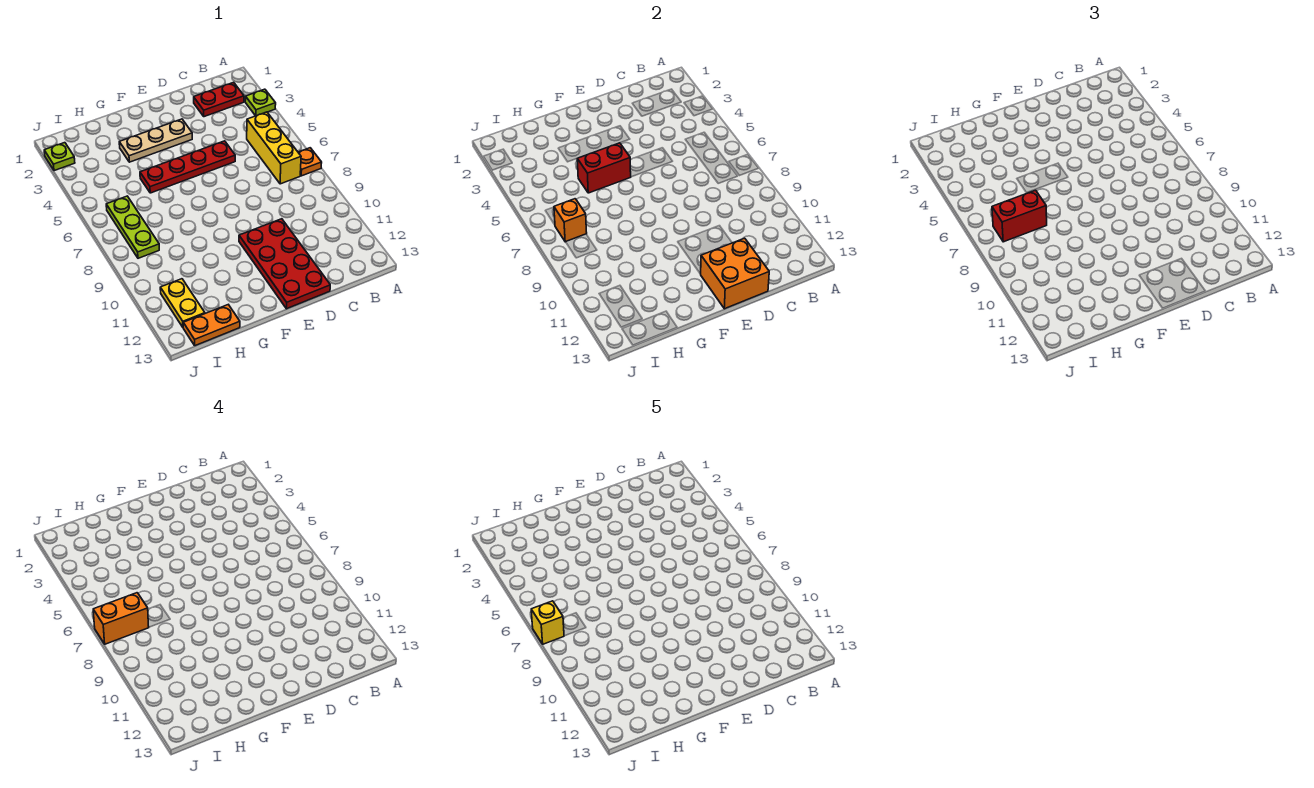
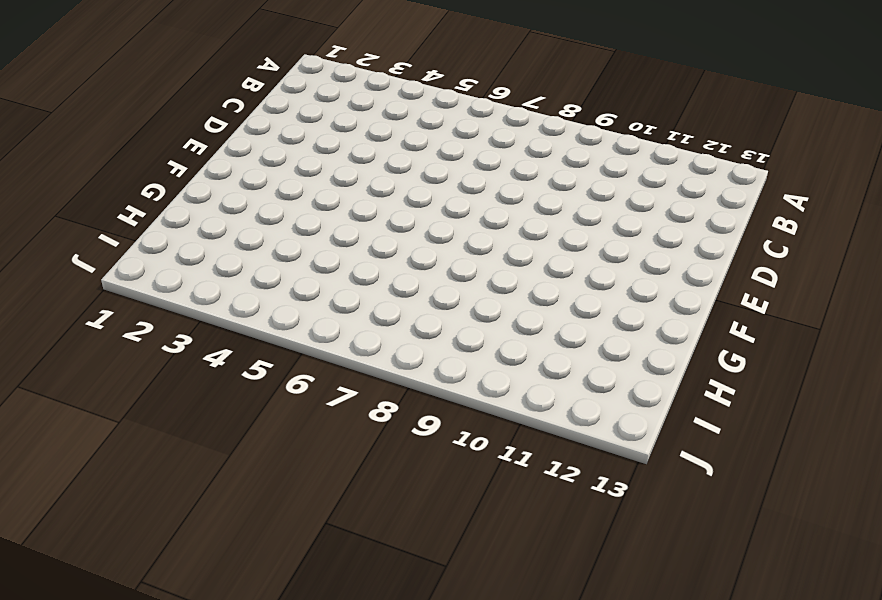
none -> lime 1x1 plate [245,89,276,116]
none -> orange 1x1 plate [298,148,322,176]
none -> red 1x2 plate [194,82,244,117]

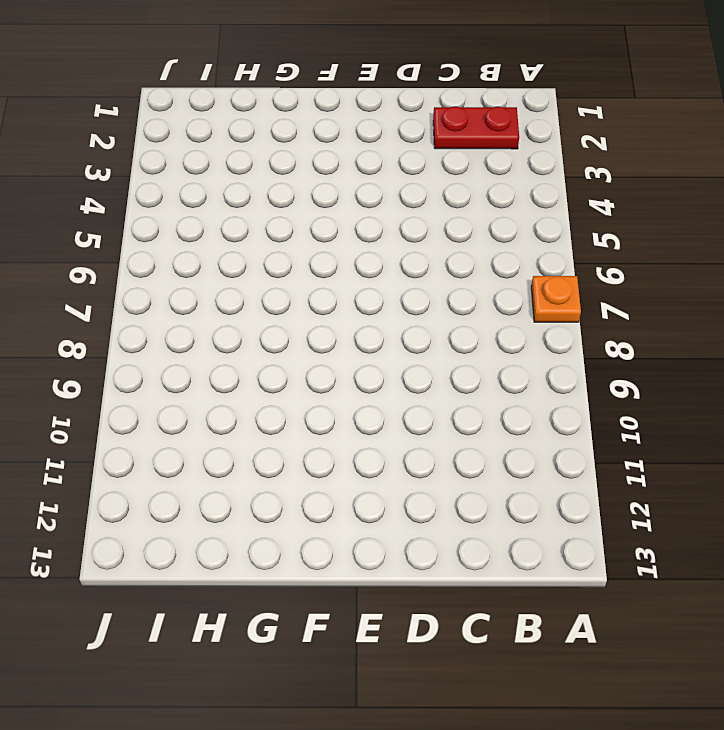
none -> lime 1x1 plate [245,89,276,116]
none -> yellow 1x3 brick [247,112,301,184]
none -> red 1x4 plate [140,141,235,193]

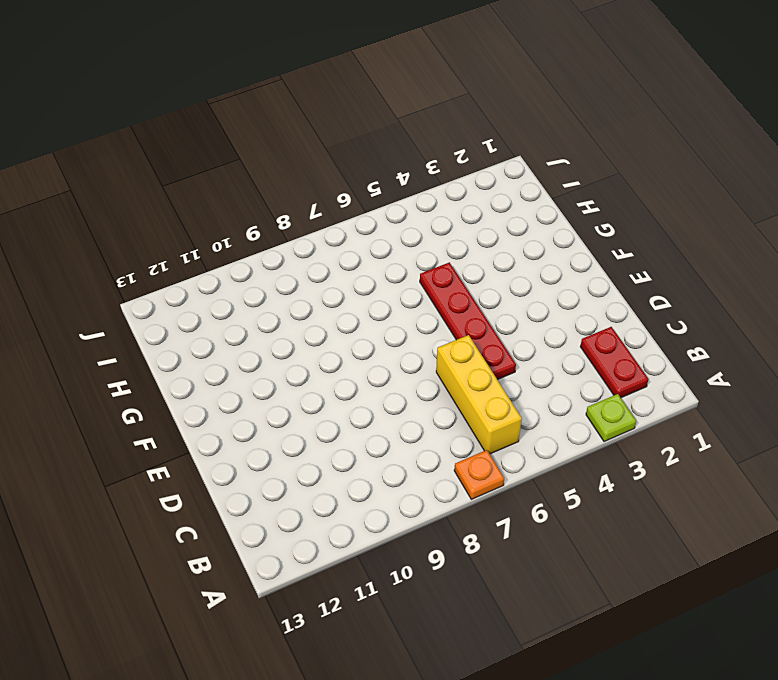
yellow 1x3 brick [436,335,522,454] -> yellow 1x3 brick turned to [247,112,301,184]
none -> red 2x4 plate [239,219,330,309]
none -> tan 1x3 plate [119,119,192,162]
none -> orange 1x2 plate [183,305,240,346]

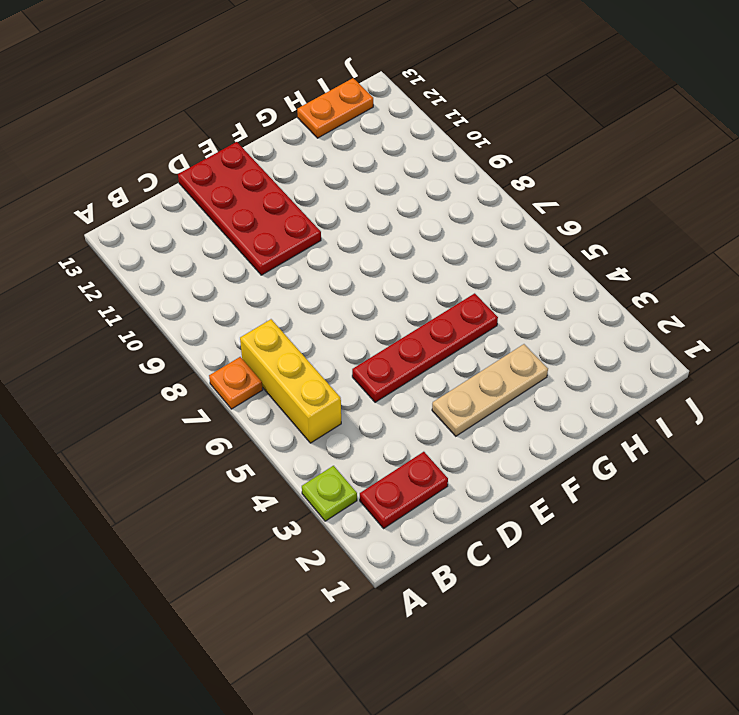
none -> lime 1x3 plate [106,196,159,258]
none -> yellow 1x2 plate [160,279,205,327]
none -> lime 1x1 plate [44,143,75,171]

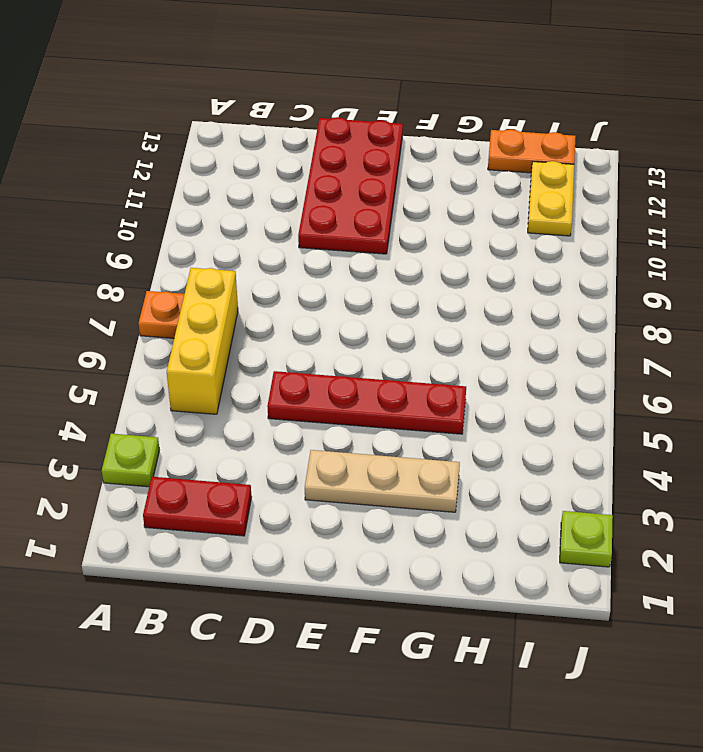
none -> lime 1x3 plate [106,196,159,258]
none -> orange 2x2 brick [701,238,769,309]
none -> red 1x2 brick [577,143,631,193]

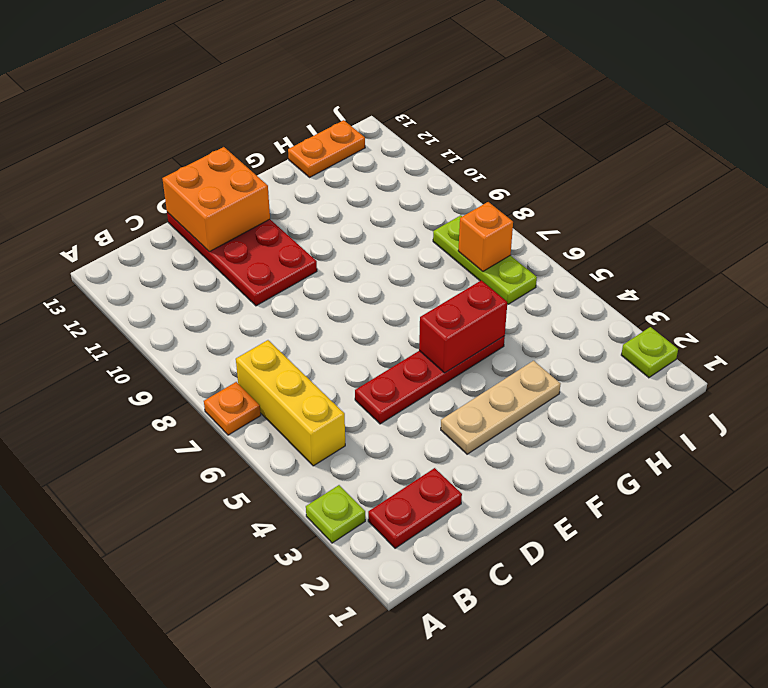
none -> yellow 1x2 plate [160,279,205,327]
none -> red 1x2 brick [992,190,1047,242]
none -> orange 1x2 brick [93,593,149,644]

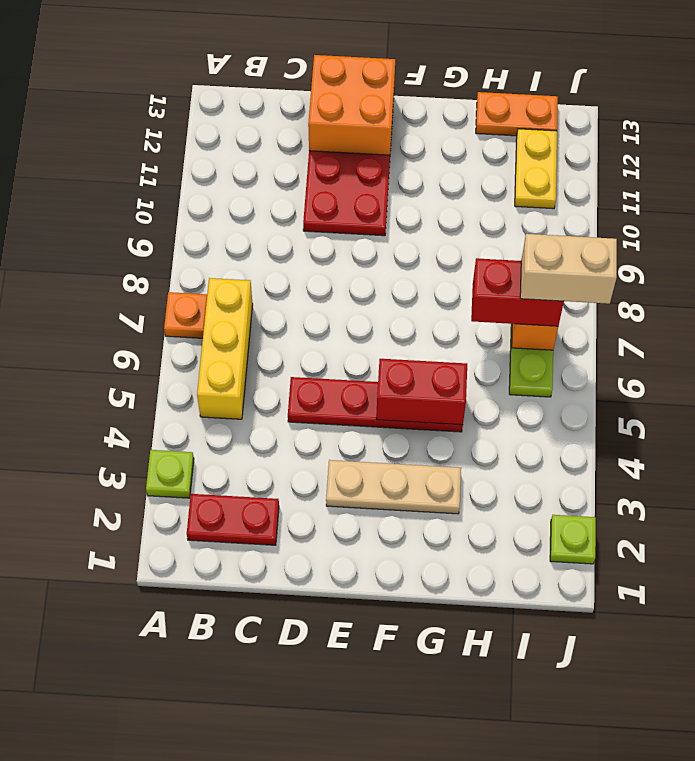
tan 1x2 brick [520,234,617,304] -> orange 1x2 brick [93,593,149,644]
none -> yellow 1x1 brick [531,601,564,644]

